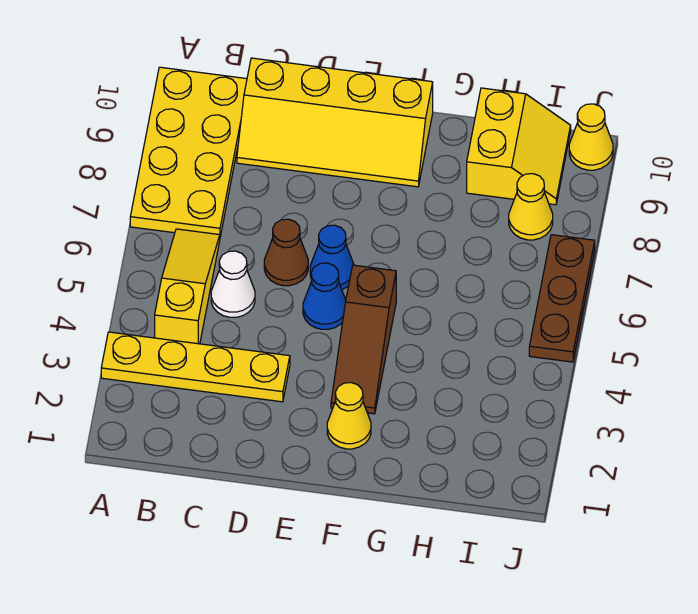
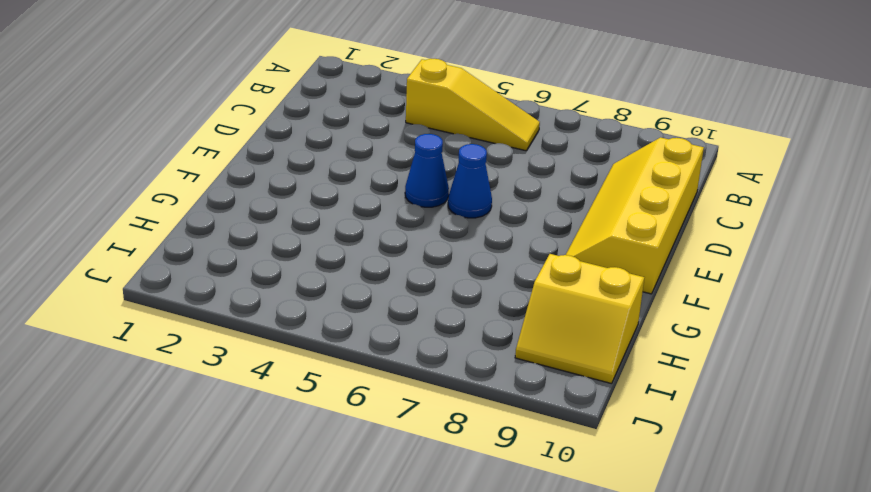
none -> yellow 1x4 plate [101,332,290,402]
none -> yellow 2x4 plate [130,67,247,237]
none -> white 1x1 cone [211,251,255,317]

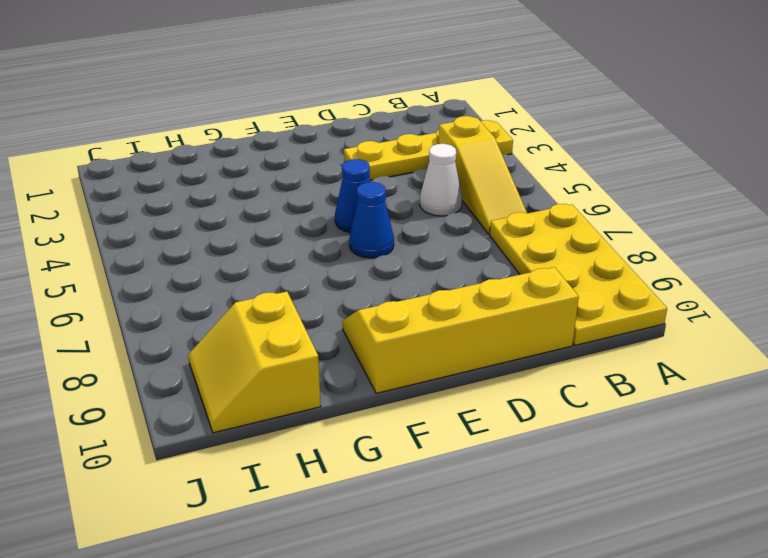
none -> brown 1x1 cone [264,219,308,286]
none -> yellow 1x1 cone [327,383,371,449]
none -> brown 1x3 slope [331,265,396,414]

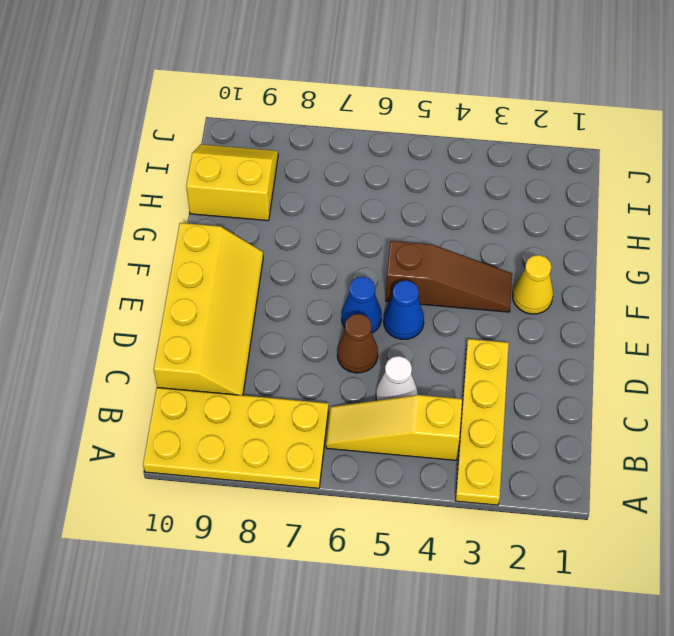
none -> yellow 1x1 cone [509,174,553,240]
none -> brown 1x3 plate [529,235,595,362]
none -> yellow 1x1 cone [569,104,613,170]

